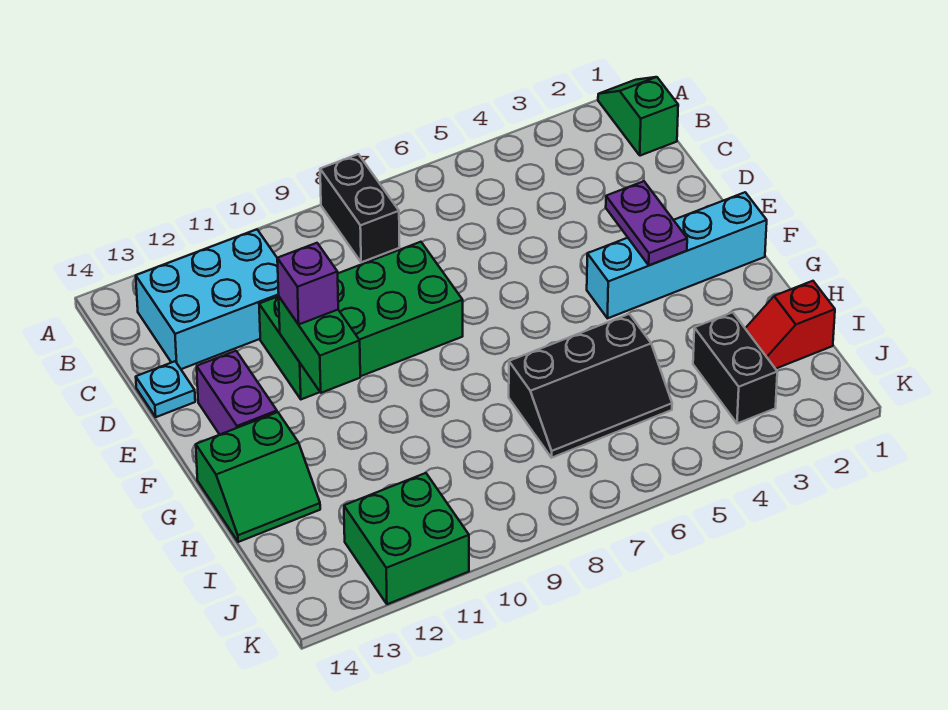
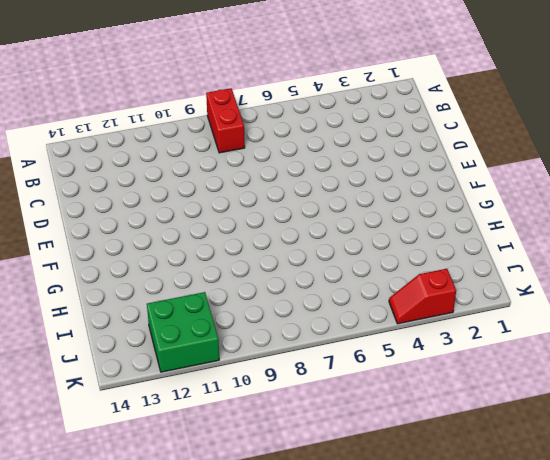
red 1x2 brick [206,88,245,153] -> black 1x2 brick [320,154,400,262]
red 1x2 slope [389,269,456,324] -> red 1x2 slope moved to [745,281,835,369]
none -> green 1x2 slope [598,77,678,156]
none -> cyan 2x3 brick [136,229,279,369]
none -> green 2x4 brick [259,242,463,399]

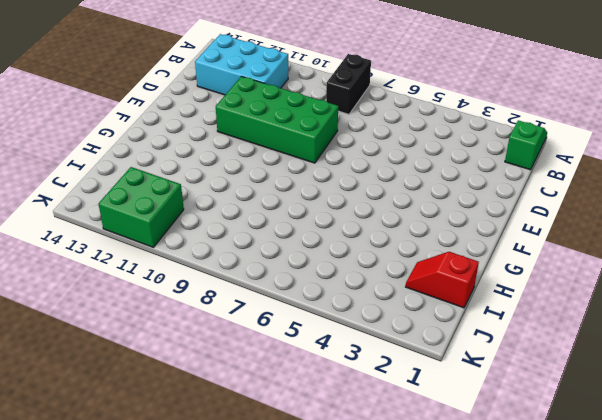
none -> cyan 1x1 plate [136,361,195,417]
none -> purple 1x2 brick [197,351,277,435]
none -> cyan 1x4 brick [587,192,767,318]

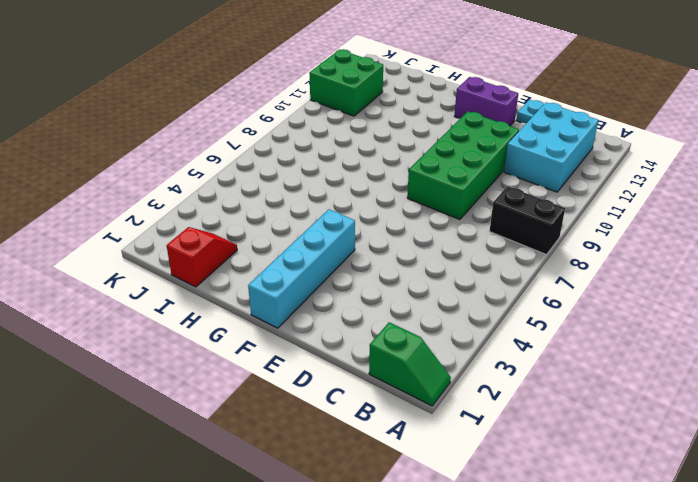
none -> green 2x2 slope [196,412,320,542]
none -> black 2x3 slope [509,314,672,458]
none -> black 1x2 brick [693,312,777,424]

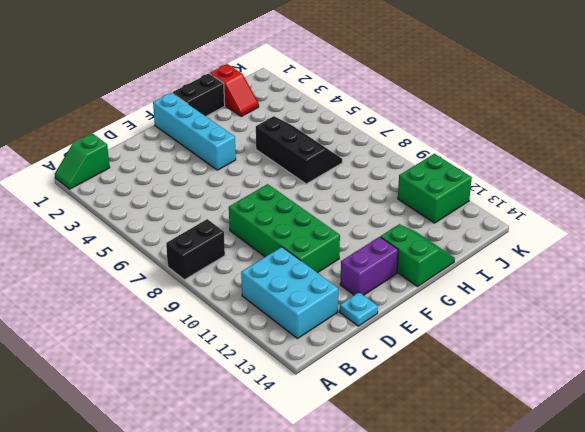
black 1x2 brick [172,73,225,116] -> black 1x2 brick moved to [693,312,777,424]
none -> purple 1x2 plate [606,181,687,265]
none -> green 1x2 brick [279,297,360,393]
none -> purple 1x1 brick [277,243,338,324]

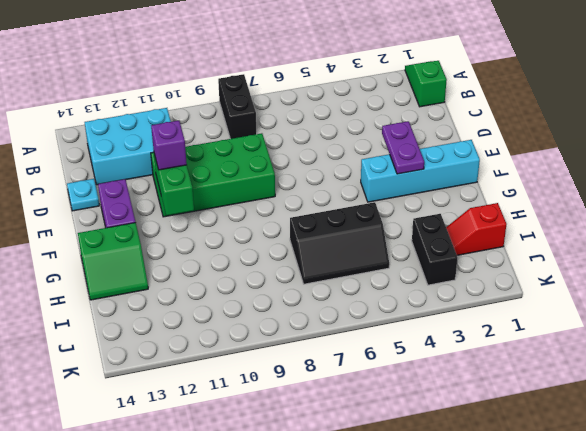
none -> green 2x2 brick [344,473,469,604]

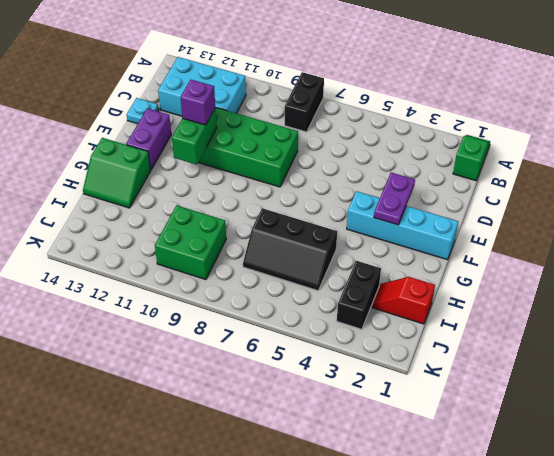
green 2x2 brick [155,205,226,280] -> green 2x2 brick moved to [344,473,469,604]

